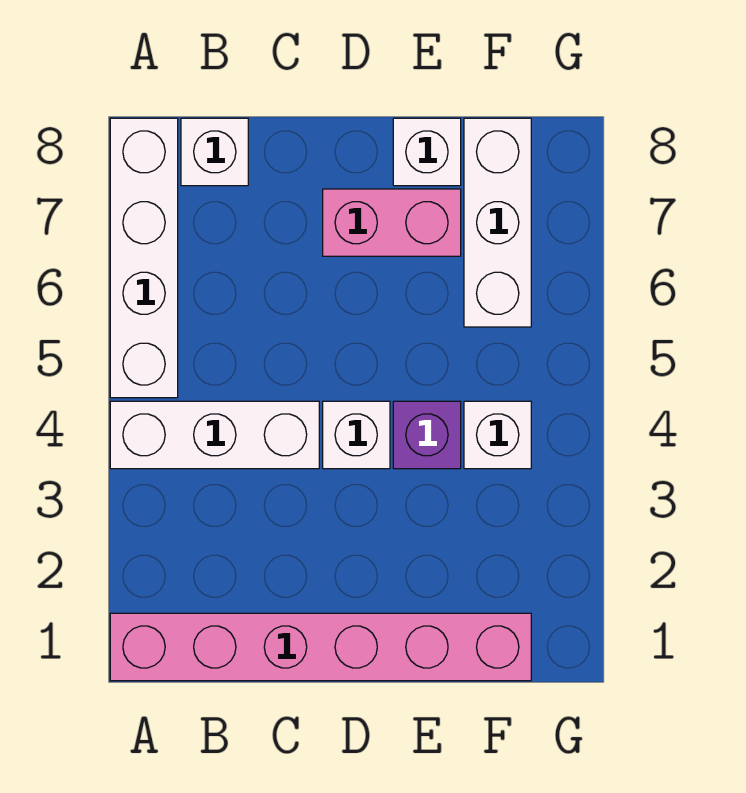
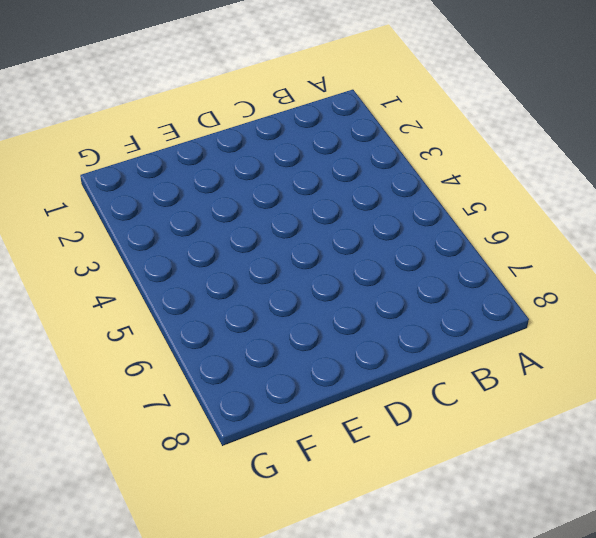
none -> pink 1x6 brick [110,613,531,681]
none -> white 1x3 brick [110,401,319,469]

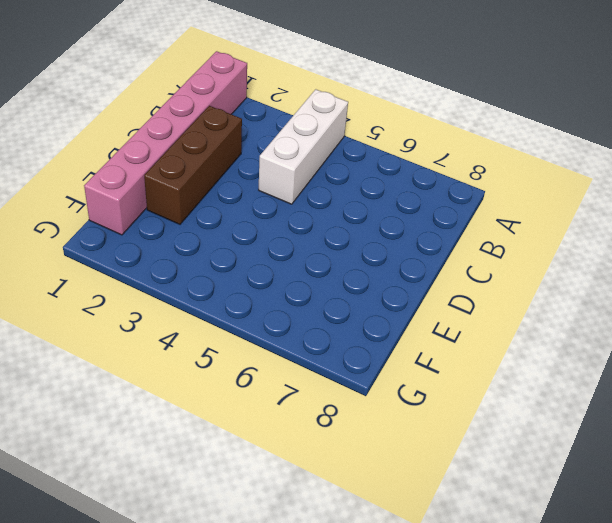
brown 1x3 brick [144,106,242,224] -> none
none -> white 1x4 brick [110,118,178,398]
none -> white 1x1 brick [181,118,248,186]

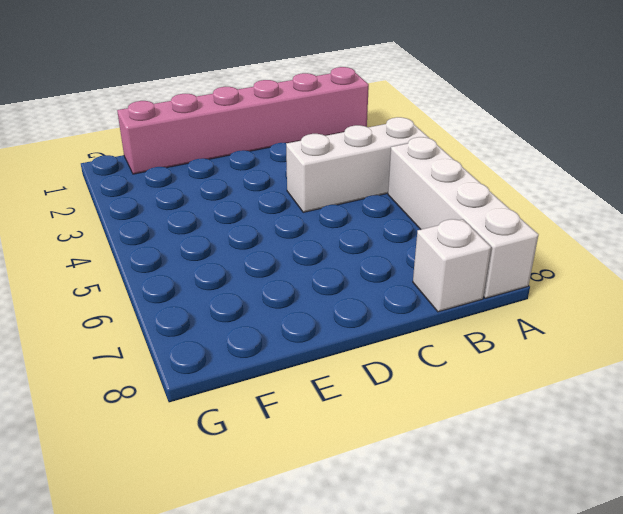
none -> white 1x1 brick [323,401,390,469]
none -> pink 1x2 brick [323,189,461,256]

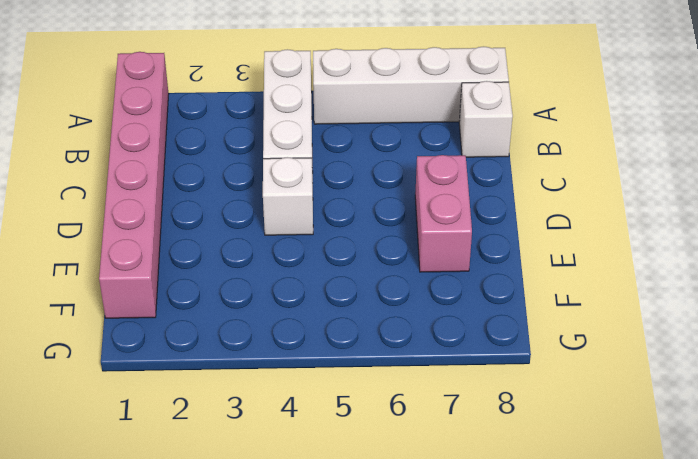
none -> purple 1x1 brick [393,401,461,469]
none -> white 1x1 brick [393,118,461,186]

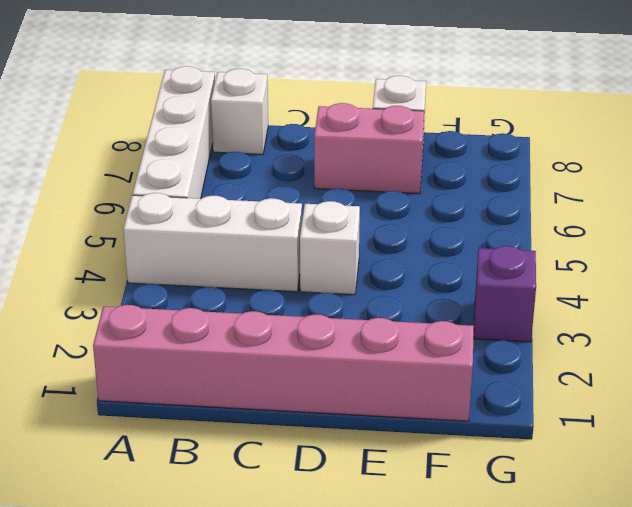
purple 1x1 brick [474,246,536,342] -> purple 1x1 brick moved to [393,401,461,469]
none -> white 1x1 brick [464,401,531,469]
none -> white 1x3 brick [464,118,531,327]

